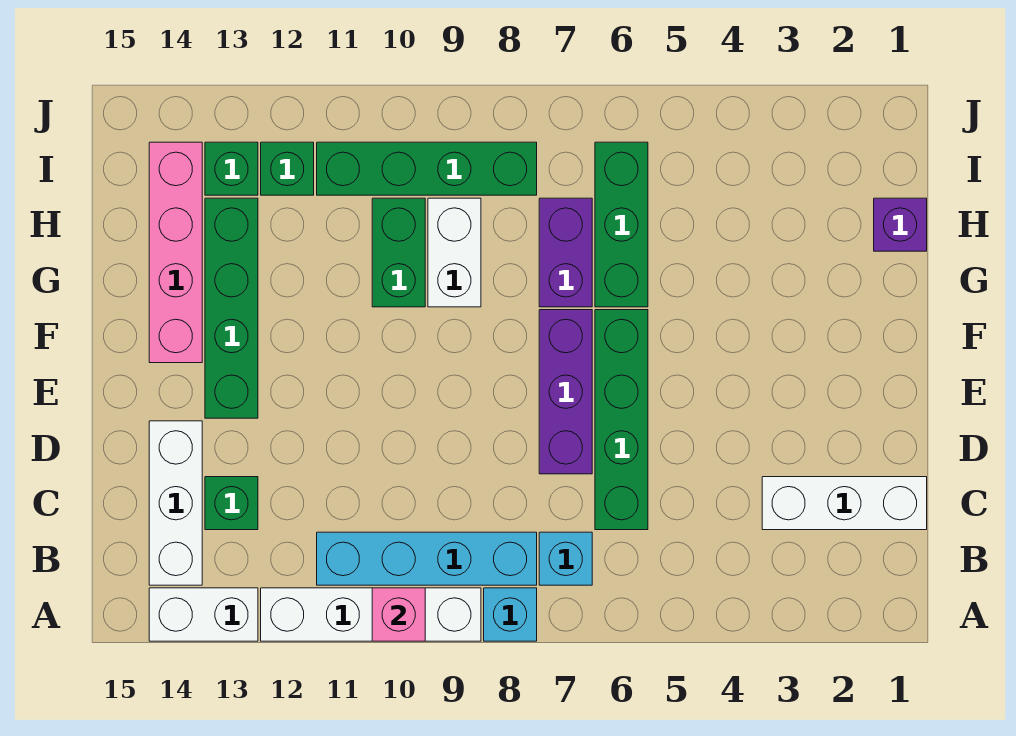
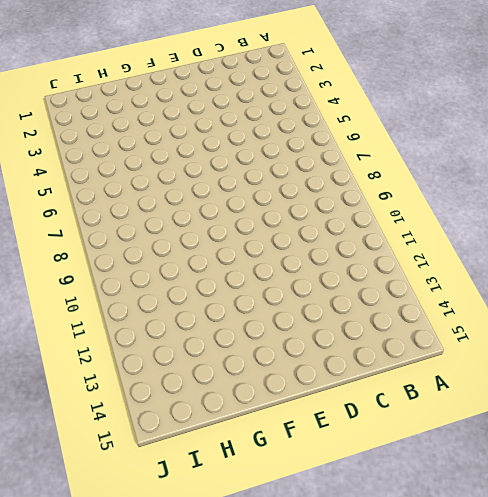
none -> cyan 1x1 brick [484,588,537,641]
none -> white 1x4 brick [261,588,481,641]
none -> white 1x2 brick [149,588,258,641]

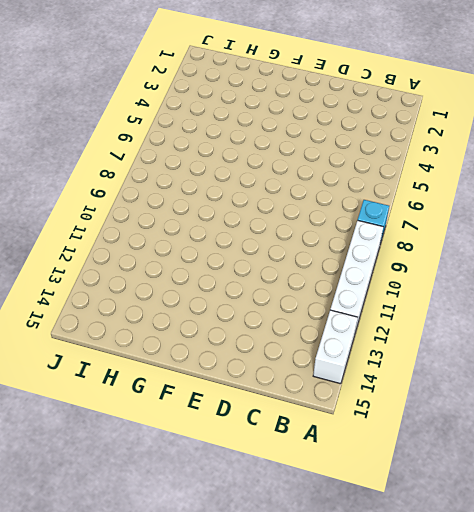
none -> cyan 1x1 brick [539,532,592,585]
none -> cyan 1x4 brick [317,532,537,585]
none -> white 1x3 brick [149,421,202,585]

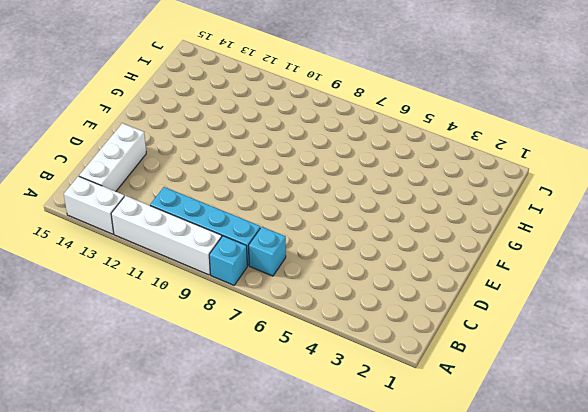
none -> white 1x3 brick [762,477,927,530]
none -> green 1x4 brick [595,310,648,530]
none -> green 1x1 brick [205,477,258,530]

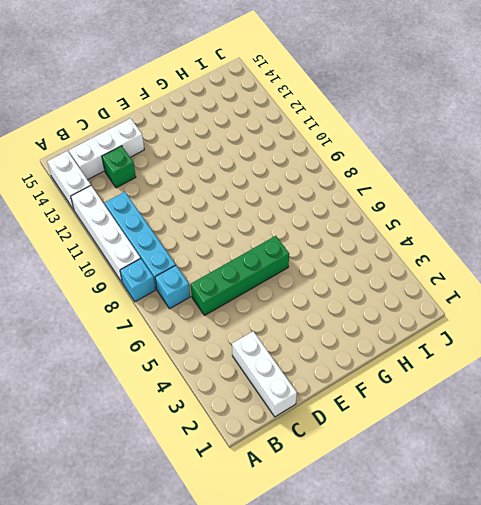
none -> purple 1x3 brick [539,310,592,474]
none -> green 1x4 brick [205,198,258,418]
none -> pink 1x4 brick [149,142,202,363]

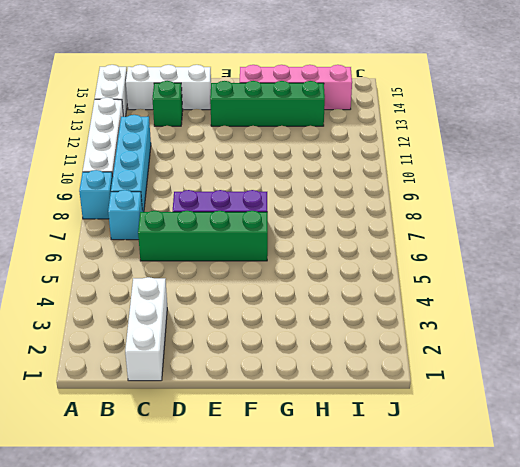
none -> green 1x3 brick [595,142,648,307]
none -> purple 1x2 brick [539,198,592,307]
none -> white 1x2 brick [428,198,481,307]

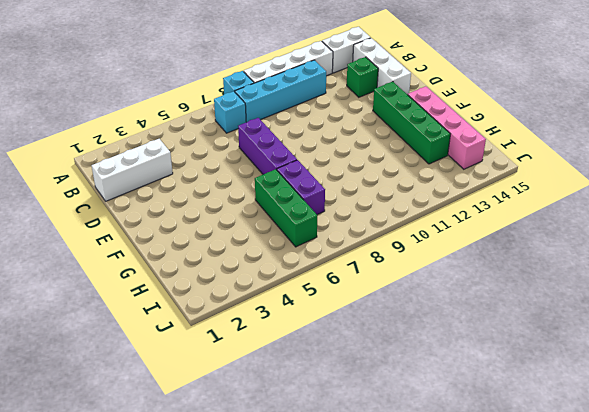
none -> green 1x4 brick [595,310,648,530]
none -> white 1x2 brick [428,198,481,307]
none -> green 1x2 brick [372,198,425,307]

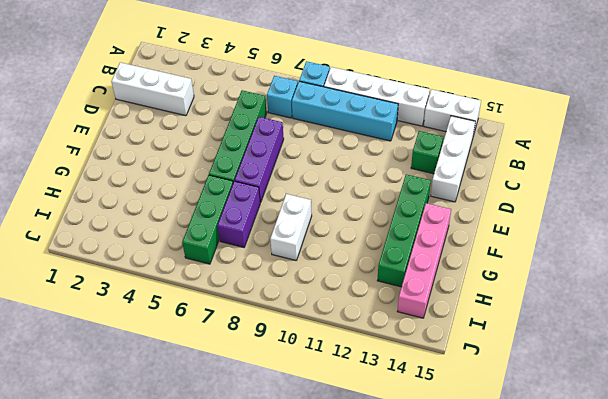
none -> green 1x2 brick [372,198,425,307]
none -> purple 1x1 brick [874,198,927,251]
none -> green 1x4 brick [317,142,537,195]

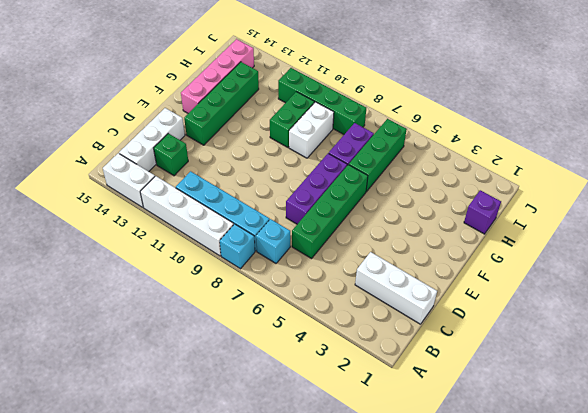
none -> green 1x1 brick [261,142,314,195]
none -> green 1x1 brick [205,142,258,195]
none -> pink 1x1 brick [372,588,425,641]

